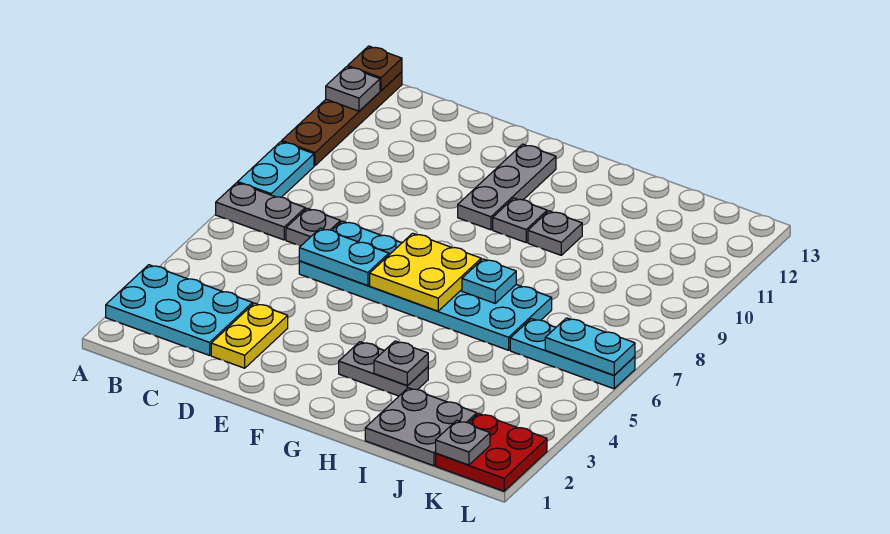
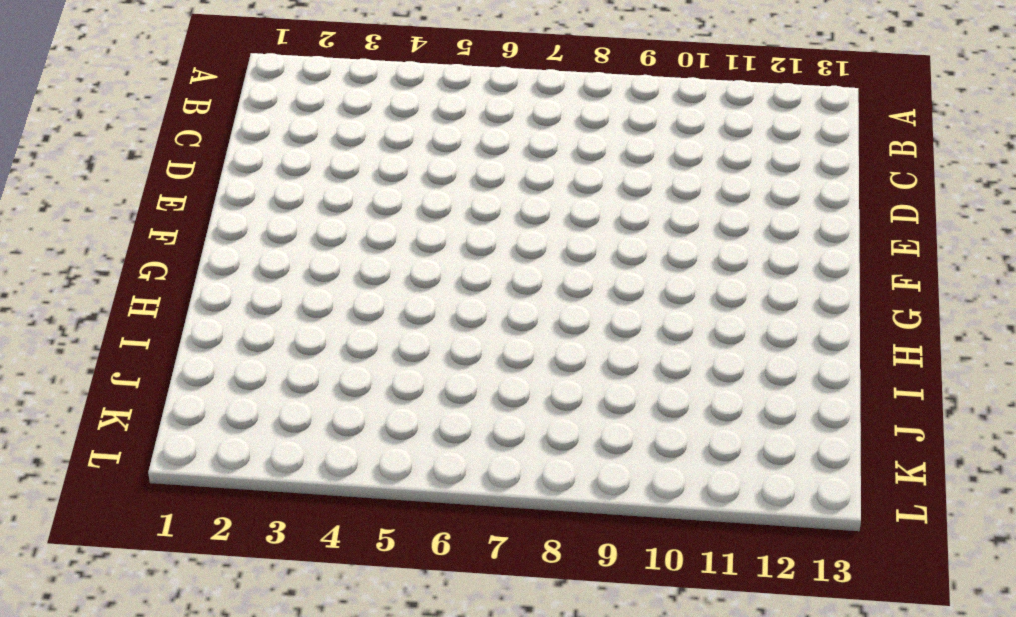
none -> cyan 2x3 plate [106,265,253,355]
none -> grey 1x2 plate [216,183,305,240]
none -> cyan 1x2 plate [238,142,314,197]

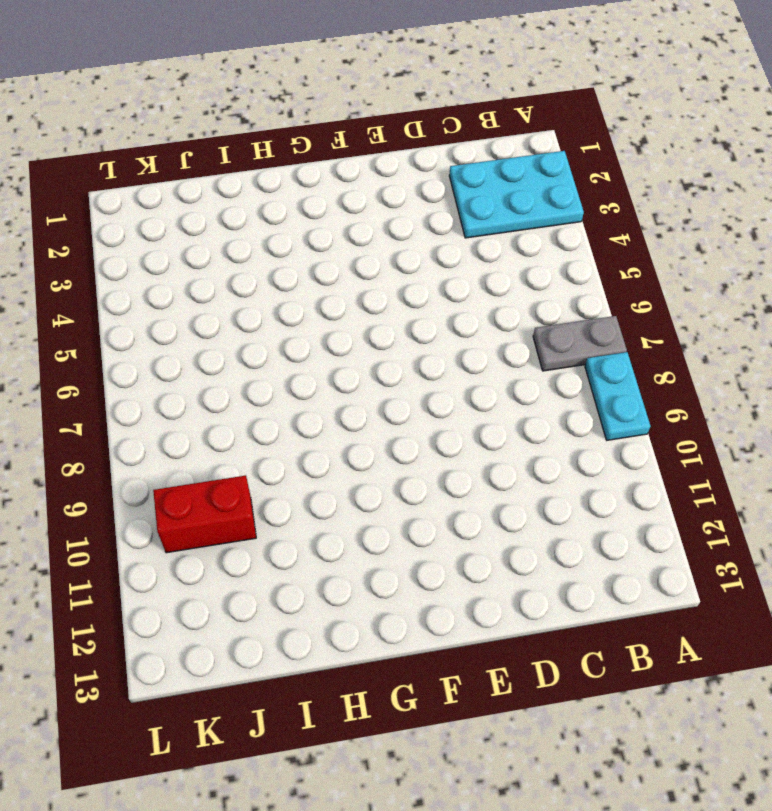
red 1x2 brick [153,476,256,553] -> none
none -> brown 1x4 plate [282,72,402,166]
none -> grey 1x1 plate [286,208,340,246]
none -> yellow 1x2 plate [211,303,288,368]

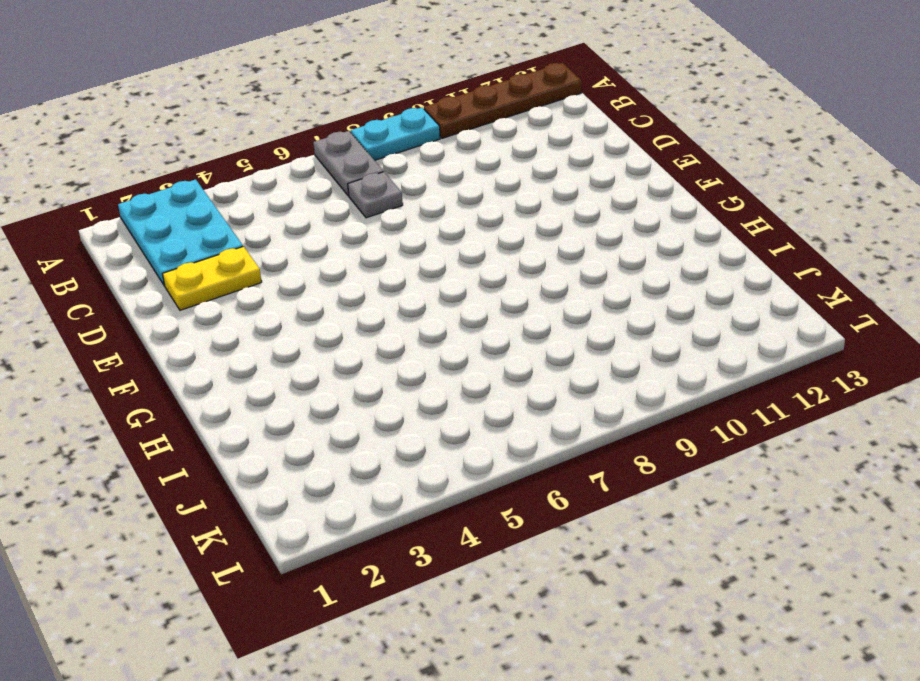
none -> cyan 2x6 plate [299,221,552,350]
none -> grey 1x3 plate [458,144,556,230]
none -> grey 1x2 plate [339,342,428,396]

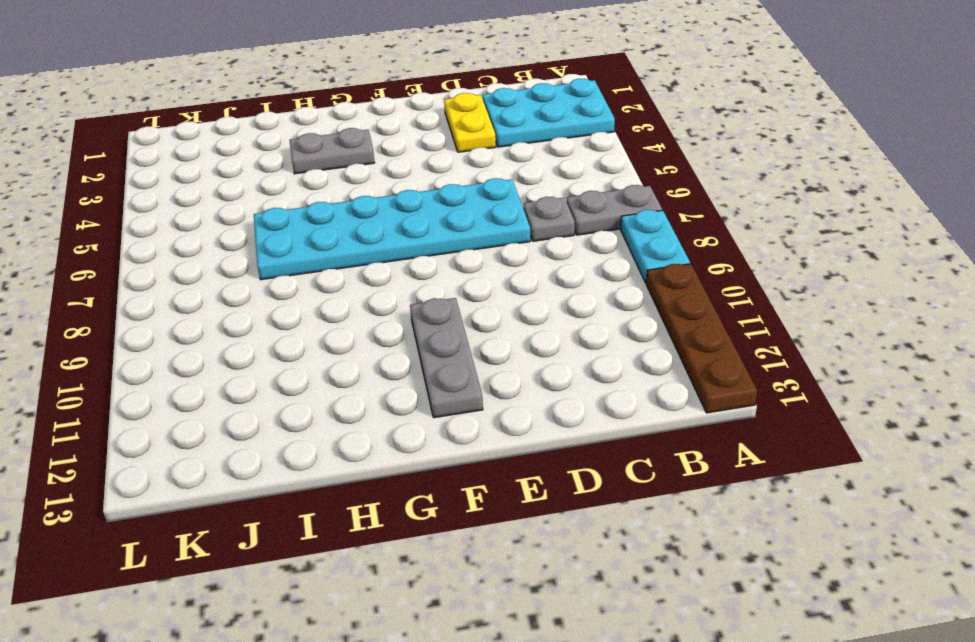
none -> grey 1x1 plate [493,198,547,242]
none -> grey 1x1 plate [528,211,582,255]
none -> grey 2x2 plate [365,388,477,466]

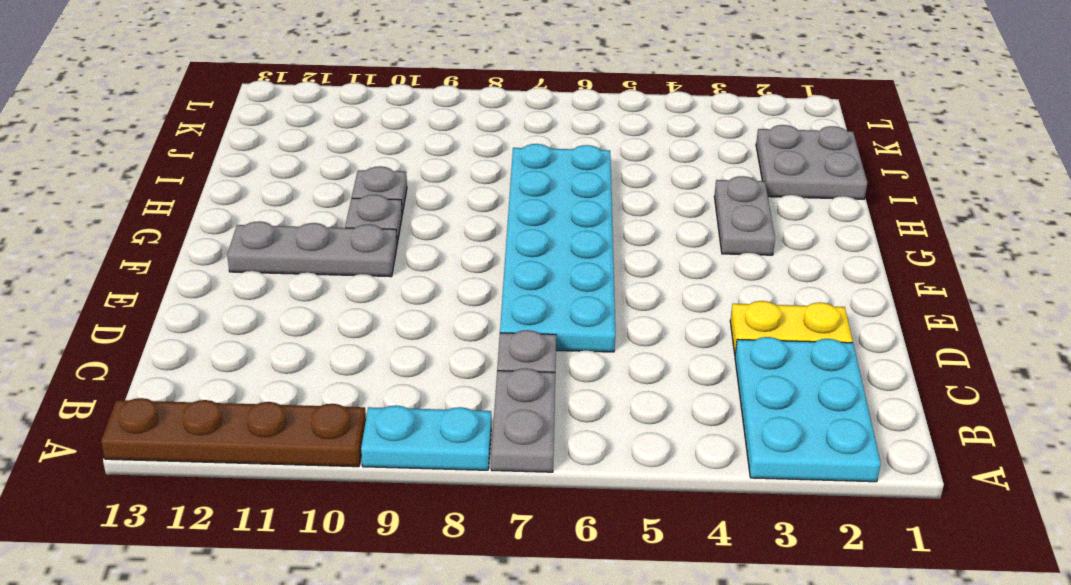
none -> cyan 1x3 plate [510,319,635,389]
none -> red 2x2 plate [436,413,547,491]
none -> grey 1x1 plate [326,67,380,111]

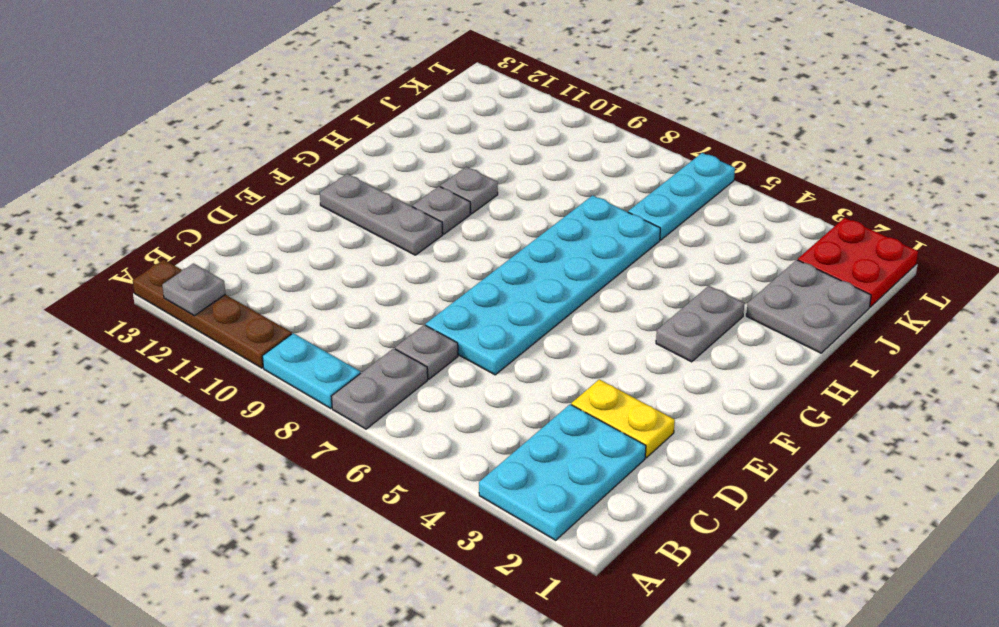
none -> brown 1x1 plate [348,46,402,91]
none -> cyan 1x2 plate [299,228,389,286]
none -> yellow 2x2 plate [370,233,481,311]

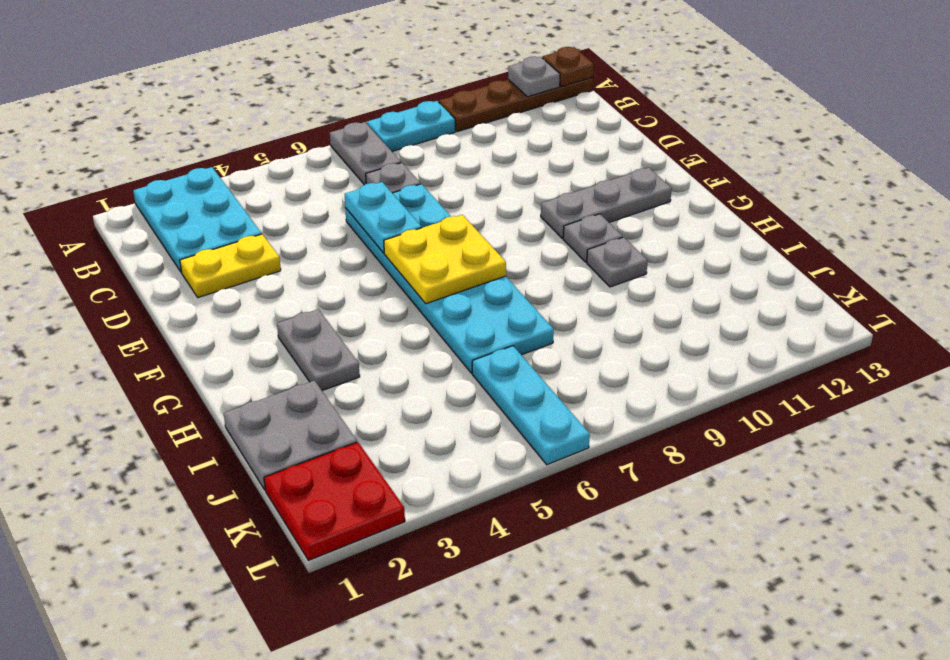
none -> grey 1x1 plate [374,341,428,386]
none -> cyan 1x1 plate [462,259,516,303]
none -> grey 1x1 plate [436,421,490,465]

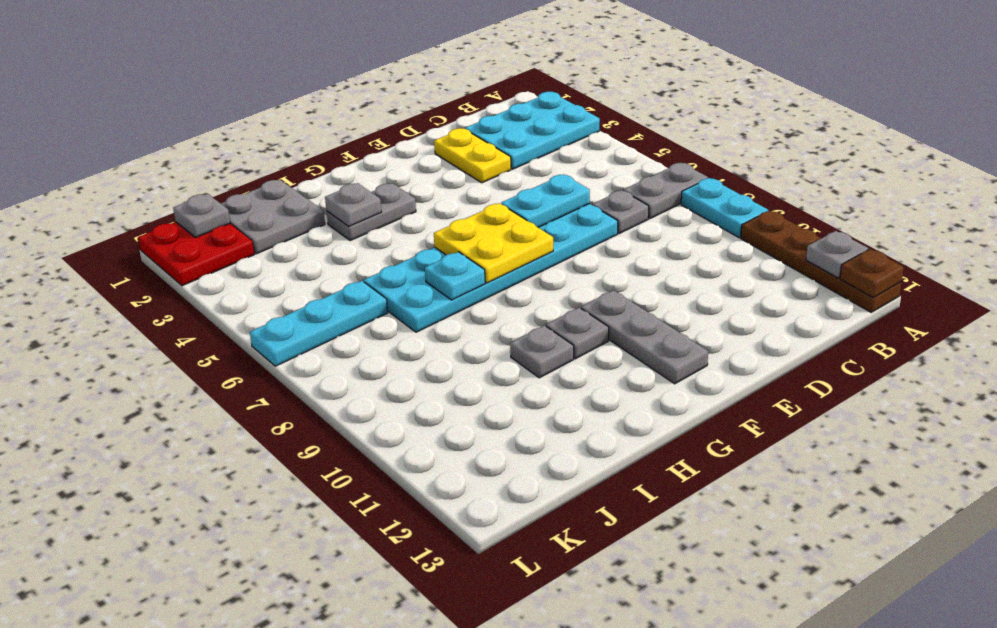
none -> cyan 1x2 plate [545,318,635,375]

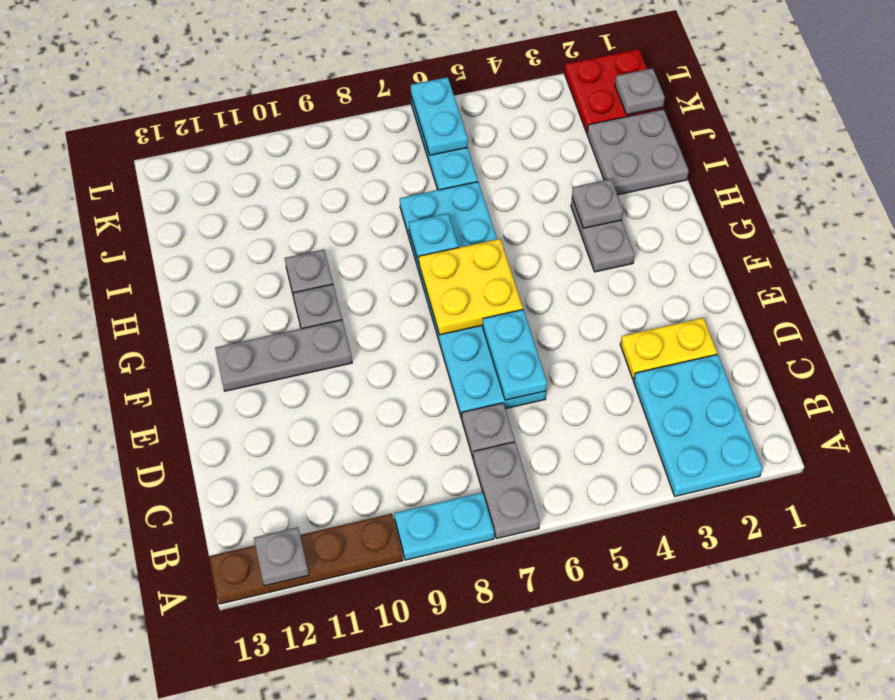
none -> brown 1x1 plate [348,46,402,91]

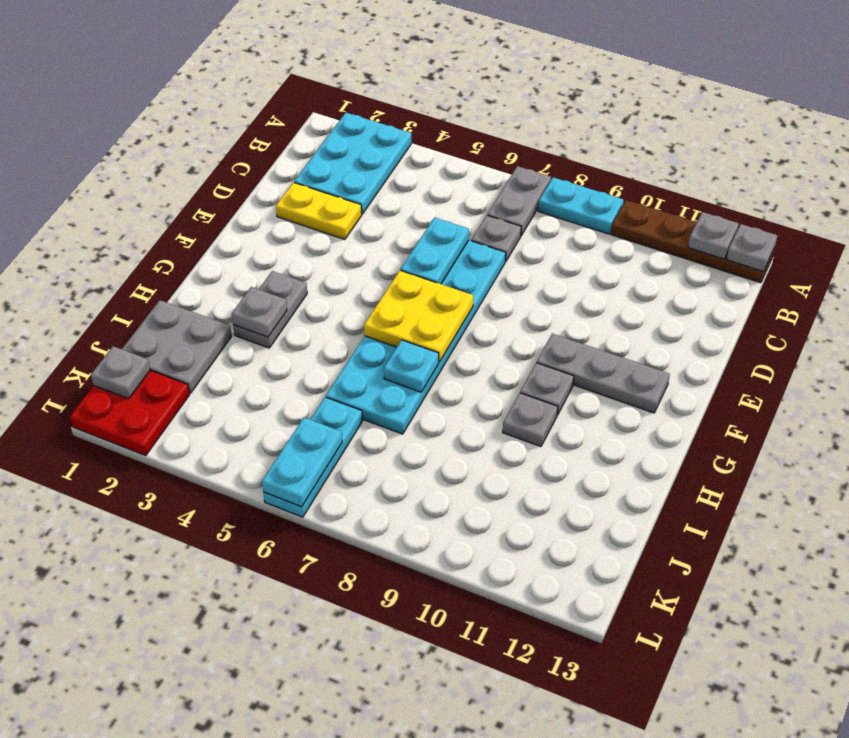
grey 1x1 plate [727,224,777,272] -> brown 1x1 plate [348,46,402,91]

